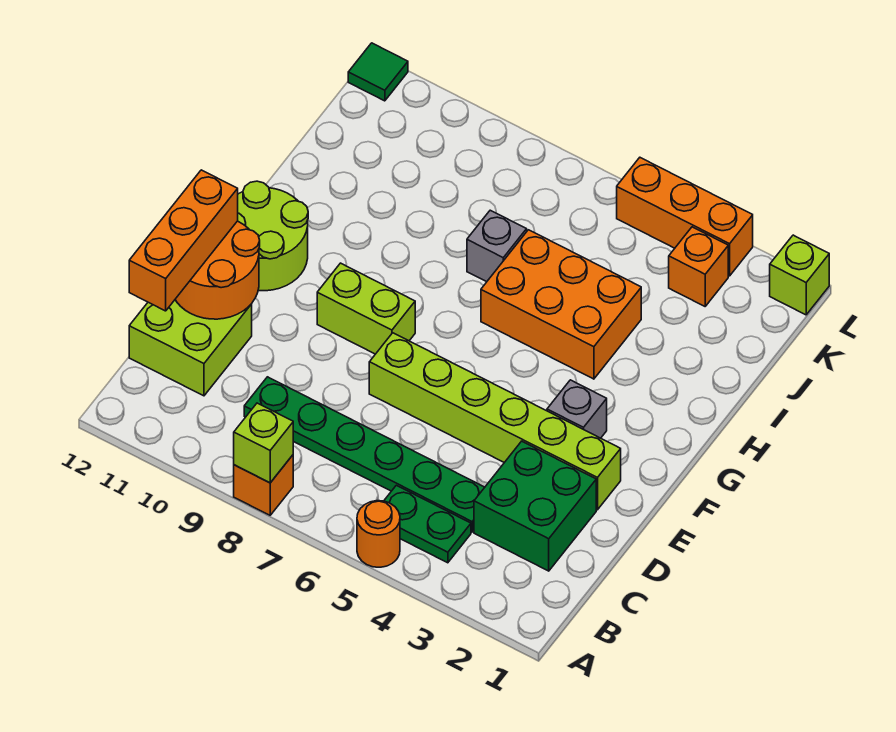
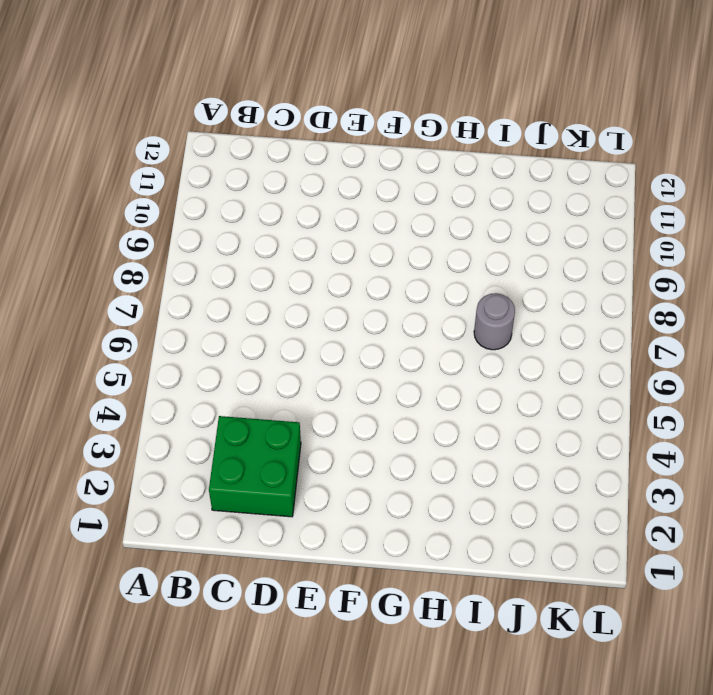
grey 1x1 round brick [474,293,515,350] -> grey 1x1 brick [467,210,527,282]
none -> orange 1x1 round brick [357,501,400,567]
none -> orange 1x1 brick [234,455,293,515]
none -> green 1x2 plate [384,485,471,563]

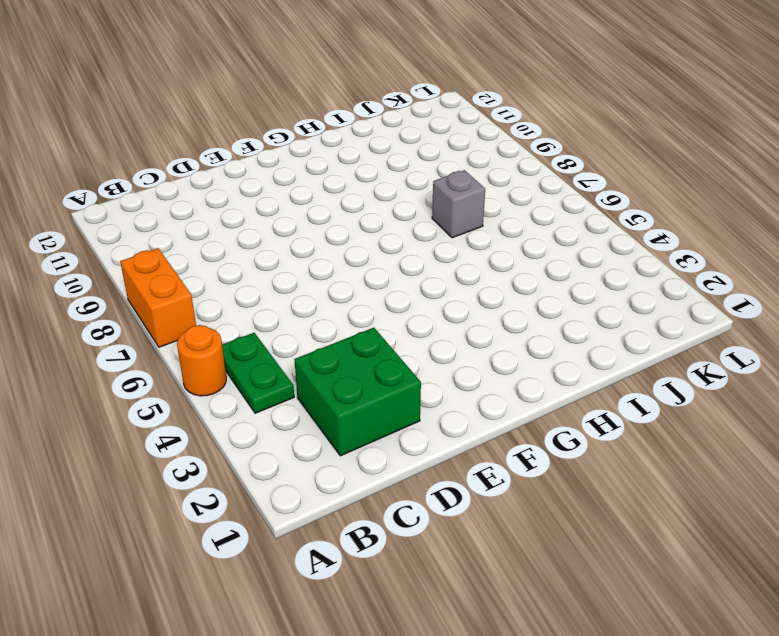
orange 1x2 brick [120,248,196,347] -> orange 1x1 brick [234,455,293,515]
none -> green 1x6 plate [244,377,485,532]
none -> lime 2x2 brick [129,300,252,396]
none -> lime 1x6 brick [369,333,621,510]

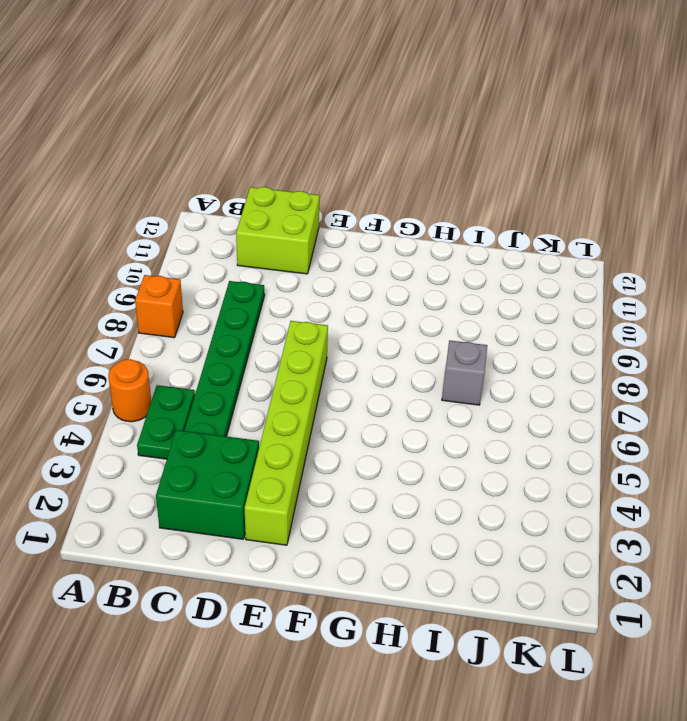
none -> grey 1x1 brick [547,380,607,438]
none -> lime 1x2 brick [317,263,415,354]
none -> lime 2x2 round brick [238,181,308,291]

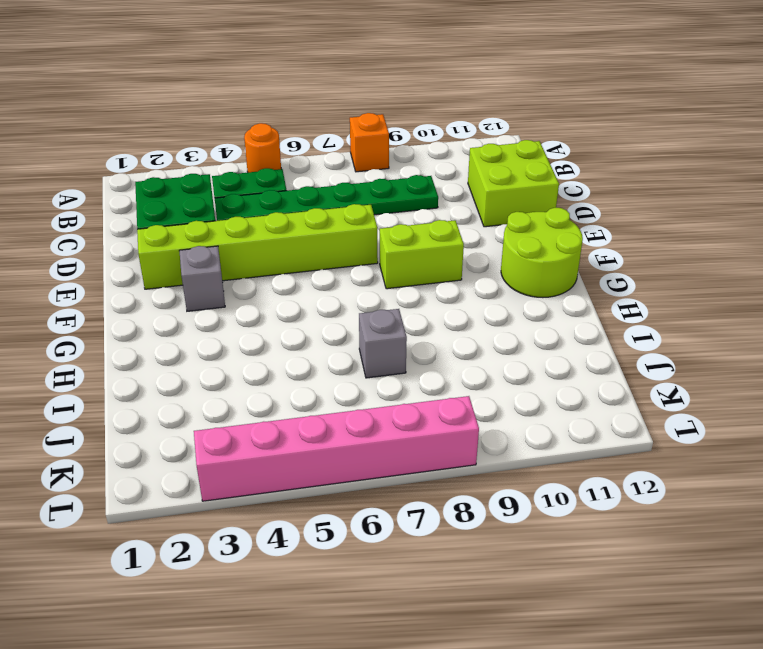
pink 1x6 brick [194,396,479,501] -> orange 1x3 brick [617,158,753,276]
none -> orange 2x3 brick [481,230,641,379]
none -> orange 1x1 brick [669,227,728,306]
none -> lime 1x1 brick [770,235,829,315]

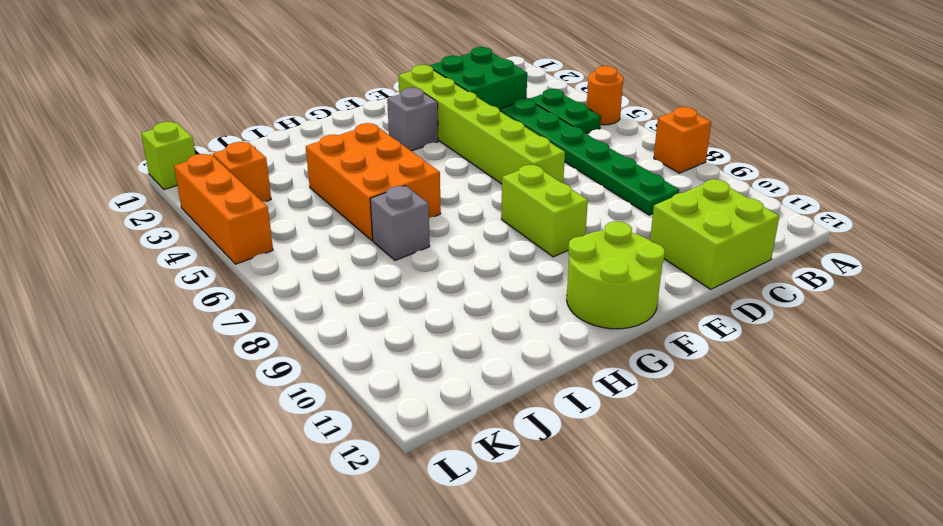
none -> green 1x1 tile [348,43,408,101]
none -> lime 1x1 brick [234,403,293,483]
none -> orange 2x2 round brick [175,221,260,319]

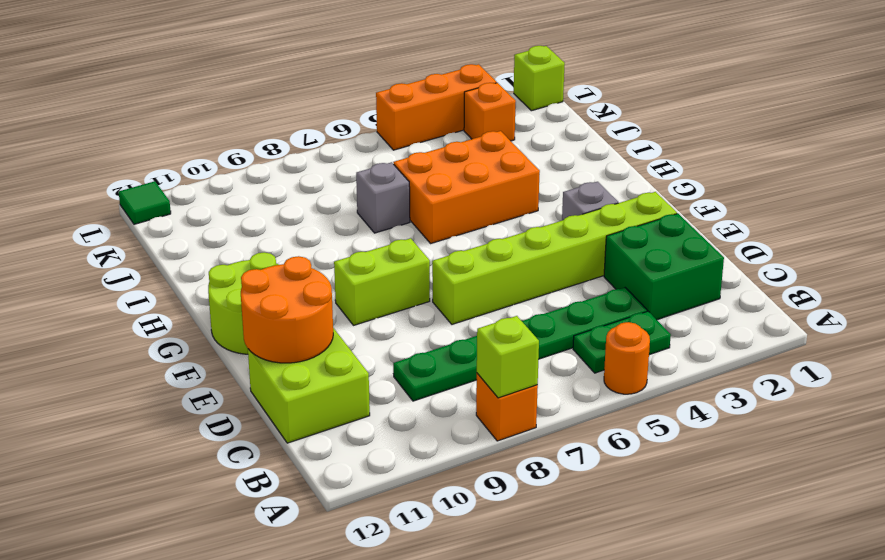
none -> orange 1x3 brick [129,170,238,311]

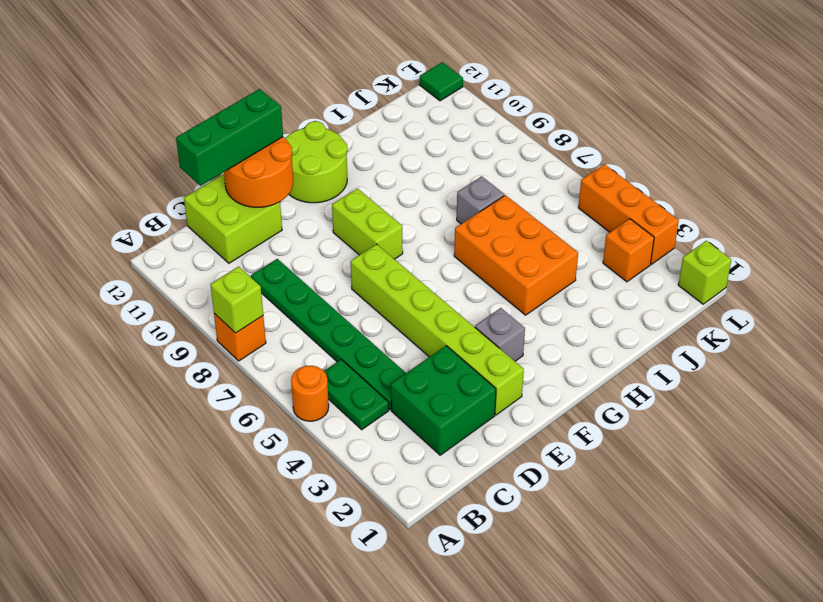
green 1x3 brick [176,89,283,186] -> orange 1x3 brick [129,170,238,311]

